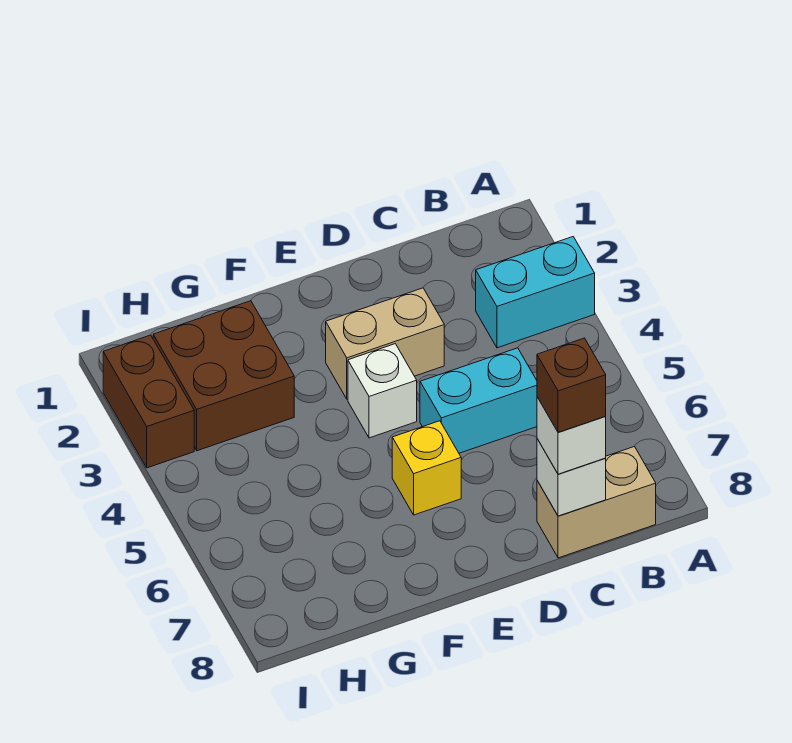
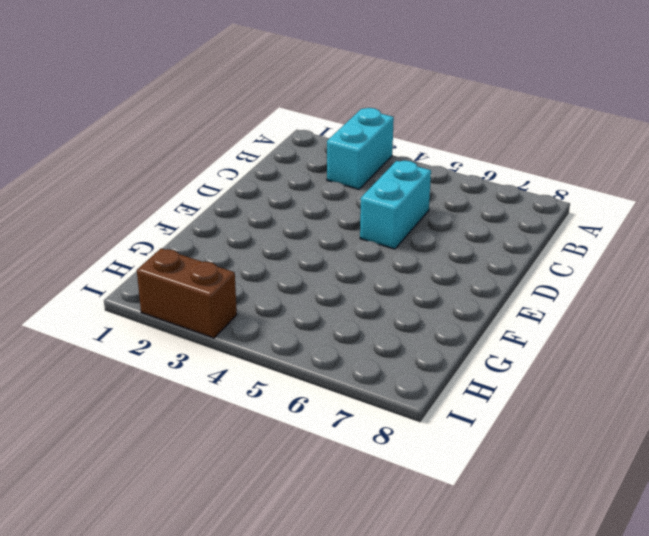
none -> tan 1x2 brick [537,446,656,558]
none -> tan 1x2 brick [326,288,444,399]

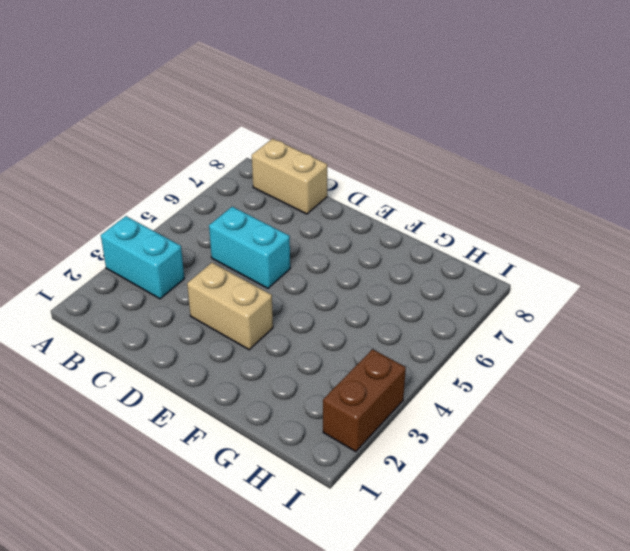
none -> white 1x1 brick [348,344,417,438]
none -> yellow 1x1 brick [392,421,461,515]

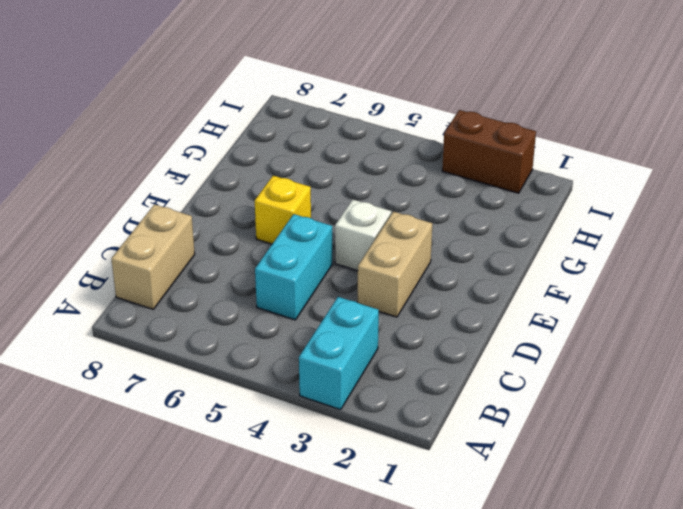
none -> brown 2x2 brick [153,301,294,451]
none -> white 1x1 brick [537,439,606,516]

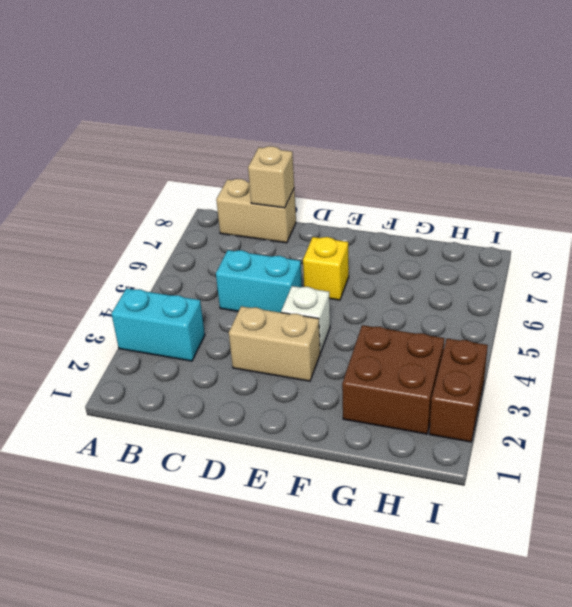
tan 1x1 brick [248,146,294,208] -> white 1x1 brick [537,439,606,516]
none -> white 1x1 brick [537,397,606,474]
none -> brown 1x1 brick [537,338,606,432]

